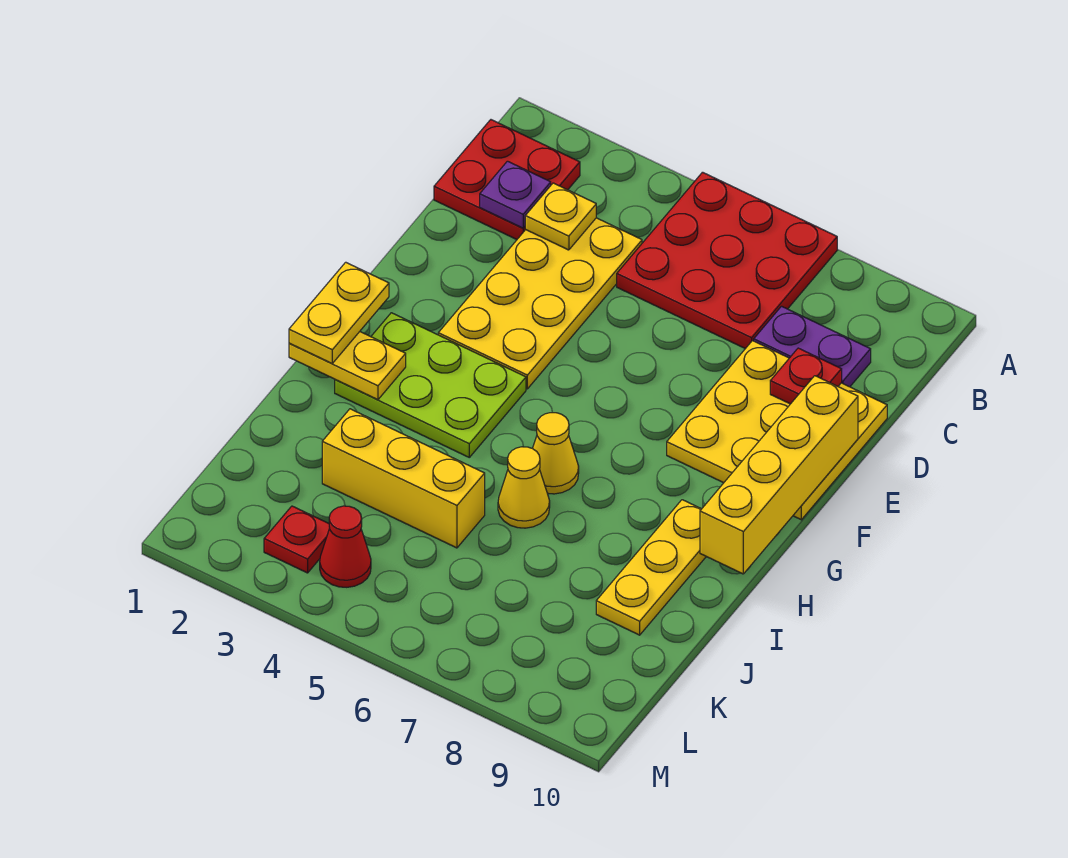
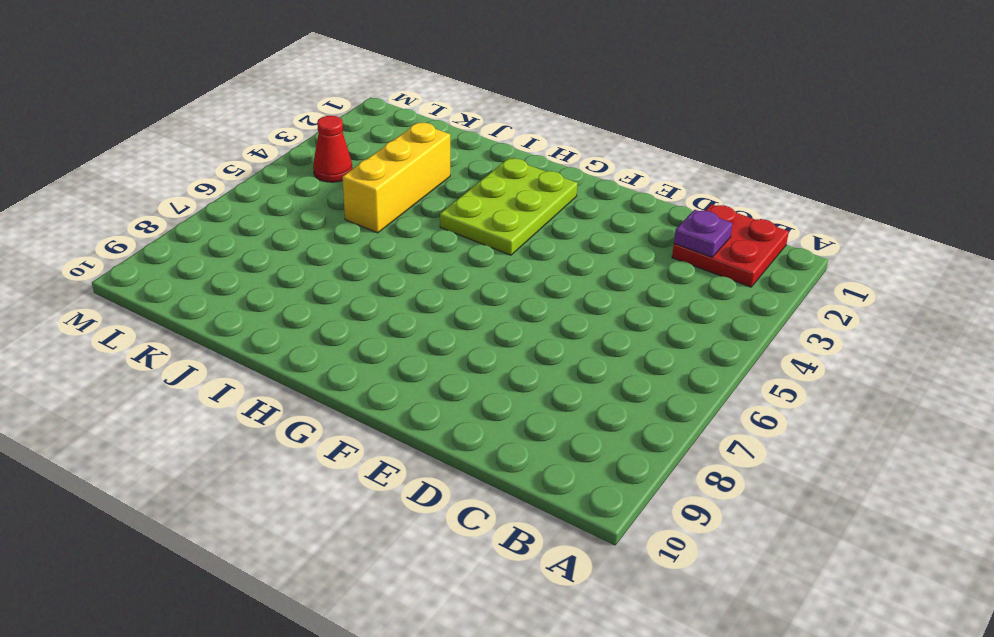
none -> red 3x3 plate [617,172,837,349]
none -> yellow 2x4 plate [438,218,642,389]
none -> purple 1x2 plate [754,306,871,387]

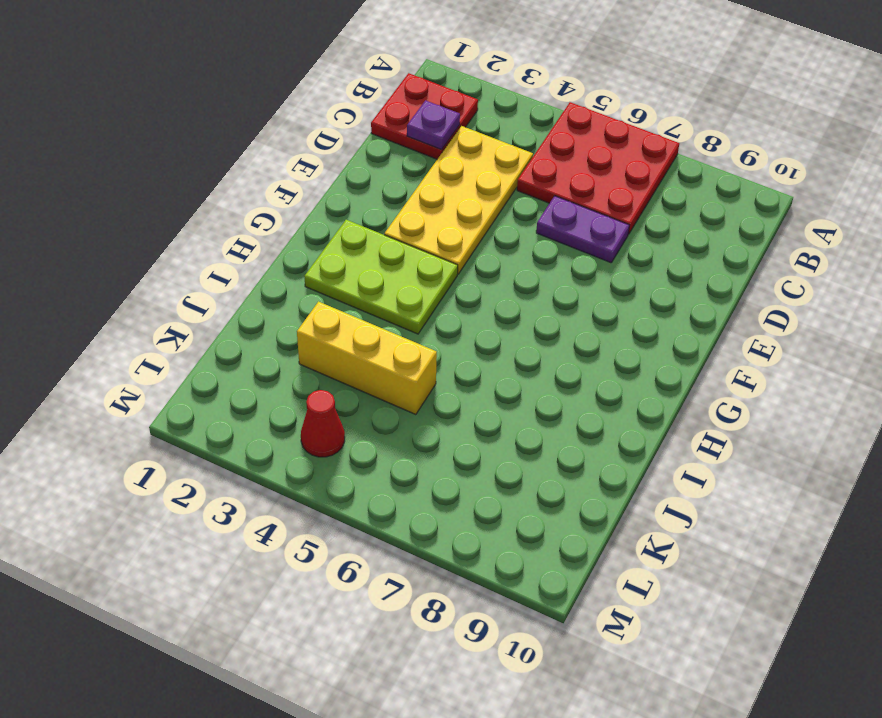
purple 1x2 plate [536,196,629,263] -> purple 1x2 plate moved to [754,306,871,387]
none -> yellow 3x3 plate [667,341,887,520]
none -> yellow 1x1 cone [533,413,579,494]
none -> yellow 1x3 plate [596,500,706,635]

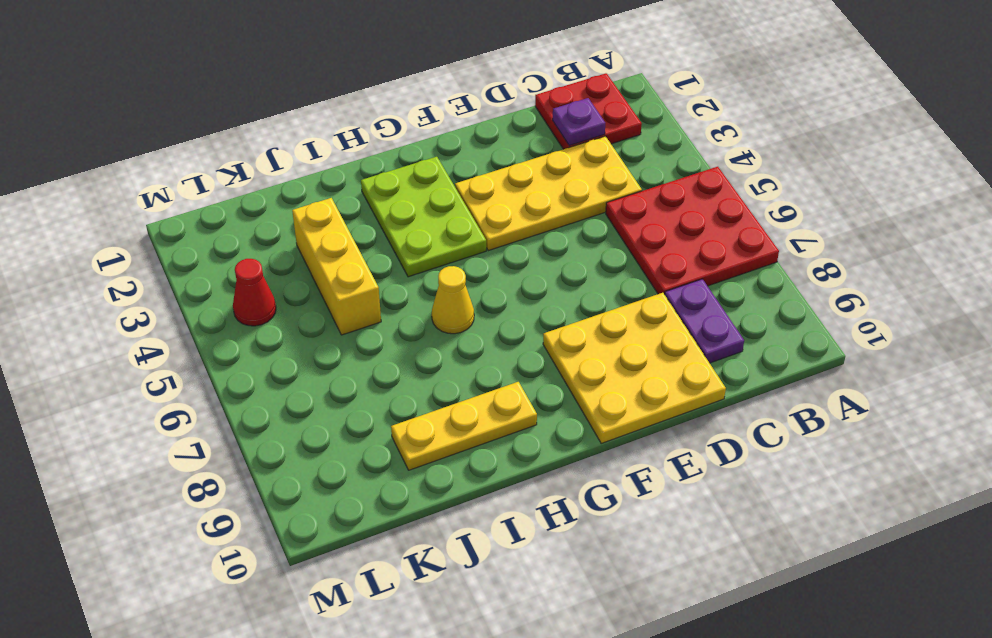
none -> yellow 1x1 cone [498,447,550,528]
none -> red 1x1 plate [264,506,330,573]
none -> yellow 1x1 plate [525,183,596,250]

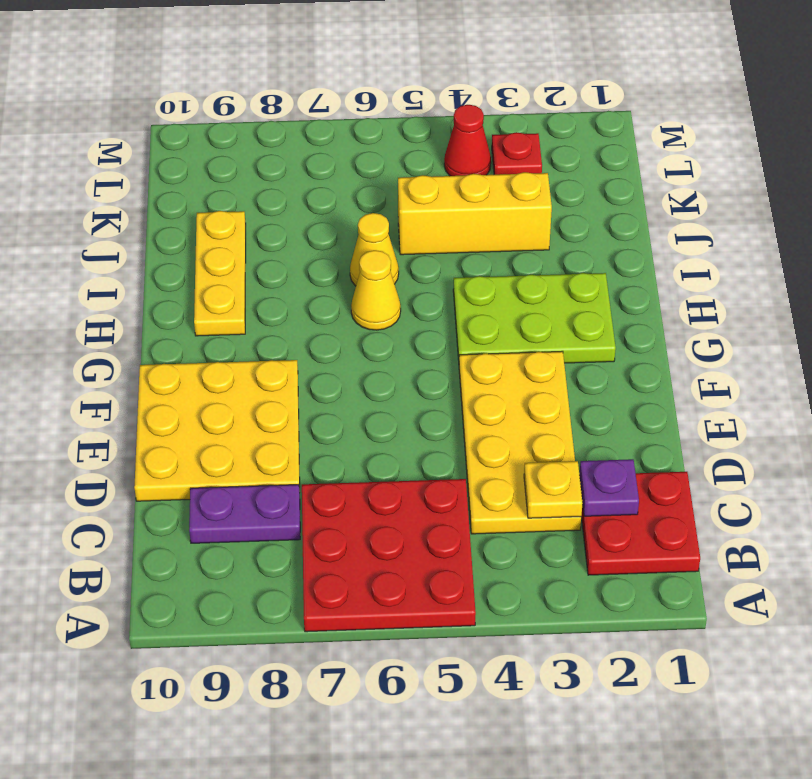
none -> red 1x1 plate [770,348,842,404]
none -> yellow 1x4 brick [700,376,858,574]
none -> yellow 1x2 plate [289,332,406,400]

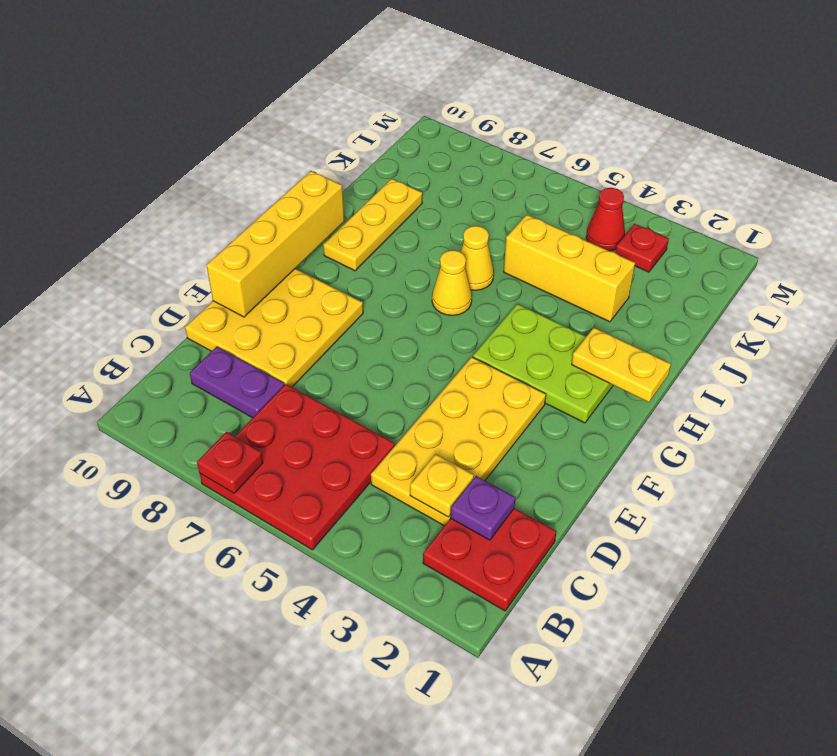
red 1x1 plate [197,432,263,493] -> red 1x1 plate moved to [770,348,842,404]
none -> yellow 1x2 plate [289,262,389,363]

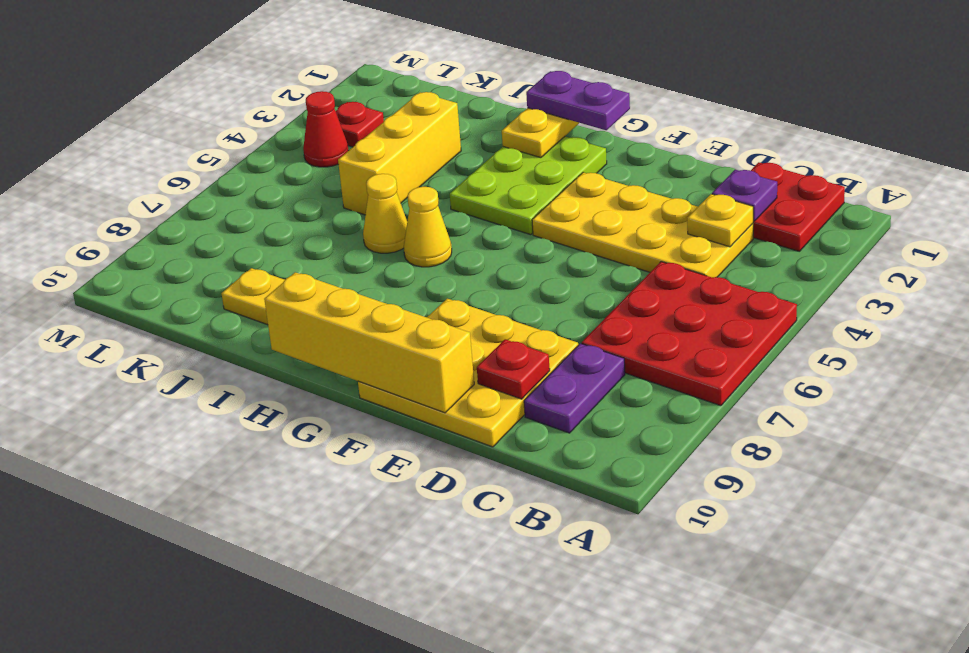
purple 1x2 plate [526,71,630,130] -> yellow 1x2 plate [289,262,389,363]

